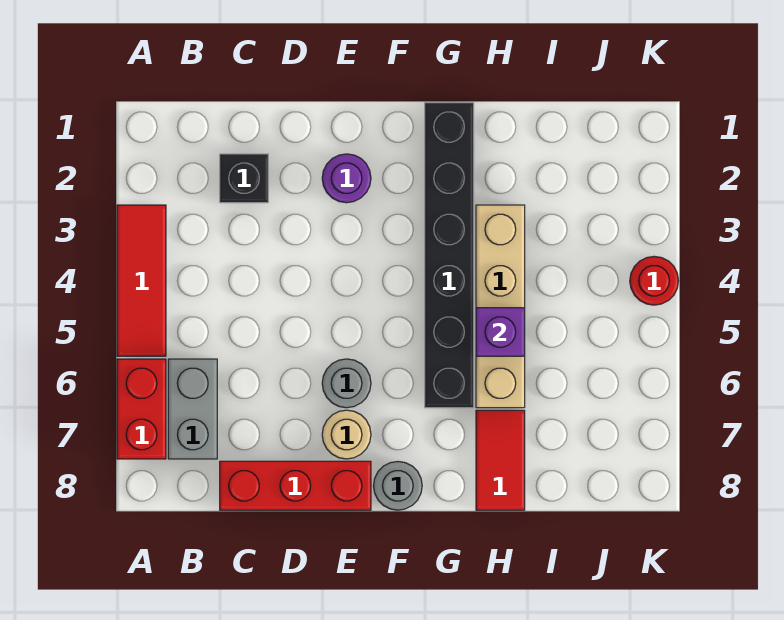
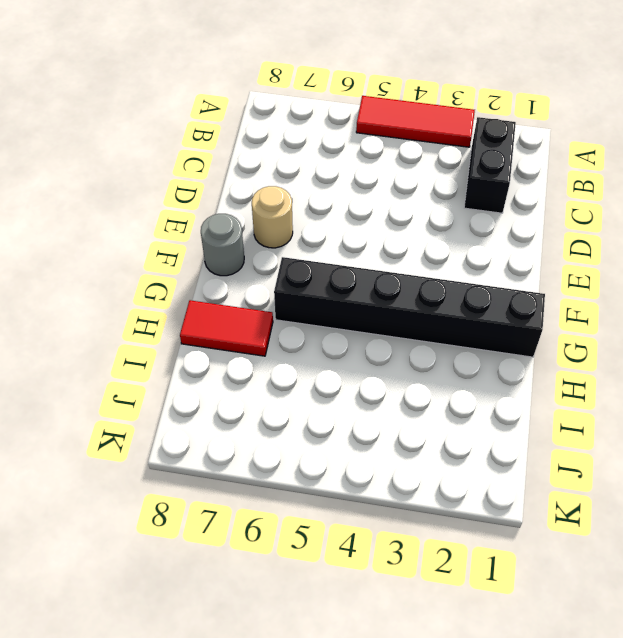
black 1x2 brick [464,117,516,213] -> black 1x1 brick [220,154,268,203]
none -> red 1x2 brick [117,359,166,459]
none -> grey 1x2 brick [168,359,217,459]
none -> red 1x3 brick [220,461,371,510]

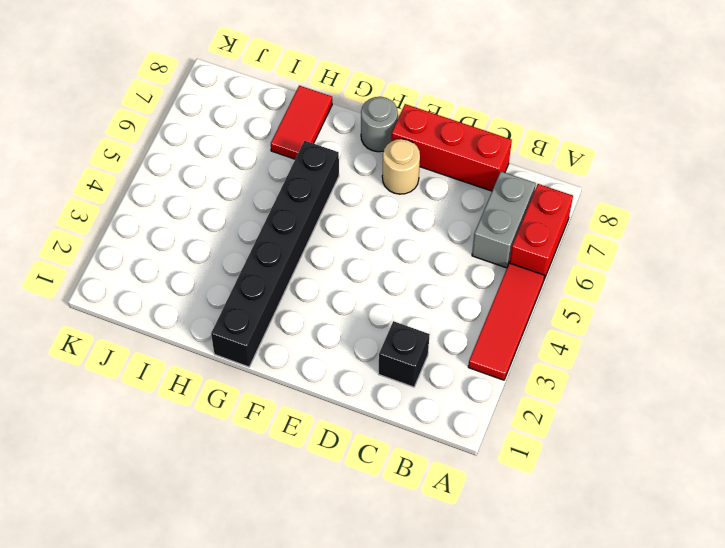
none -> purple 1x1 round brick [322,154,371,203]
none -> grey 1x1 round brick [322,359,371,408]
none -> tan 1x4 brick [476,205,525,408]

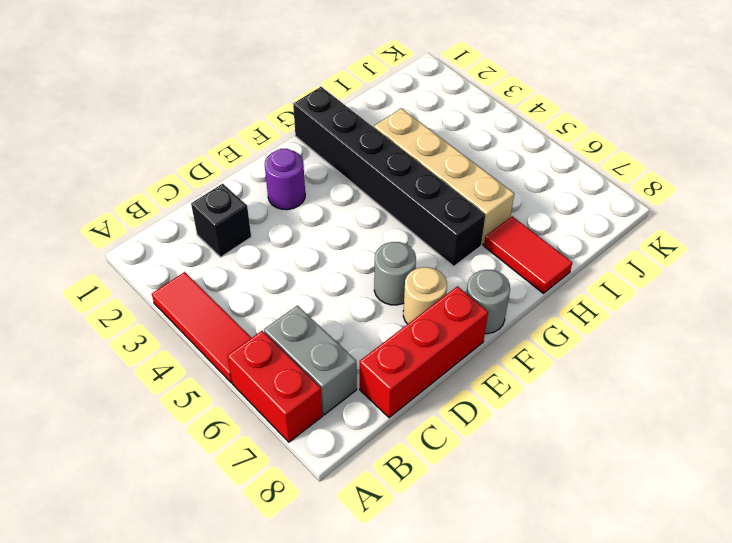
none -> red 1x1 round brick [630,256,678,305]
none -> purple 1x1 brick [476,308,525,356]

